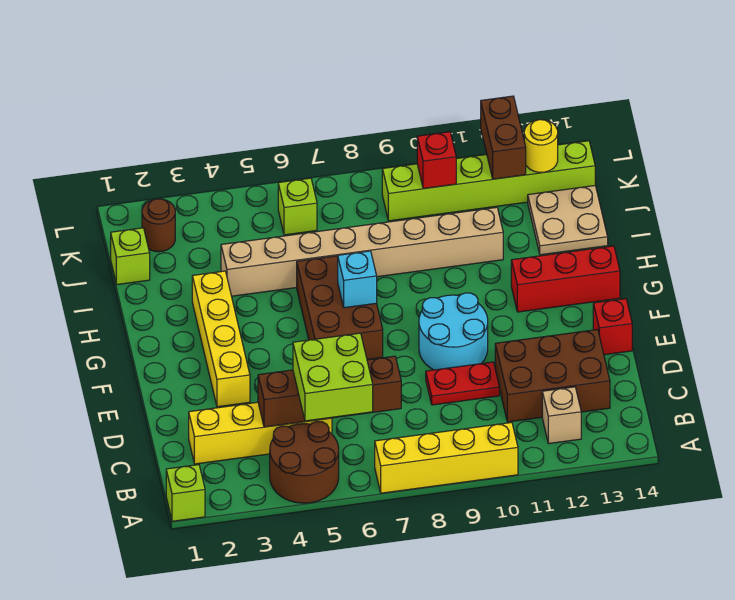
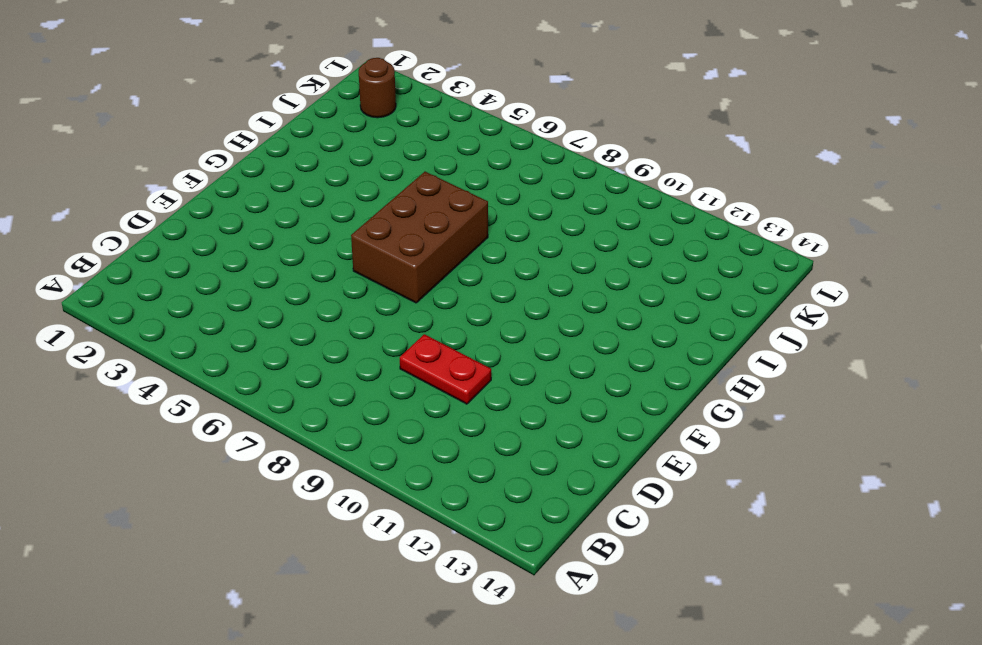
none -> lime 1x1 brick [166,465,205,521]
none -> brown 2x2 round brick [270,421,339,503]
none -> yellow 1x4 brick [375,422,518,493]

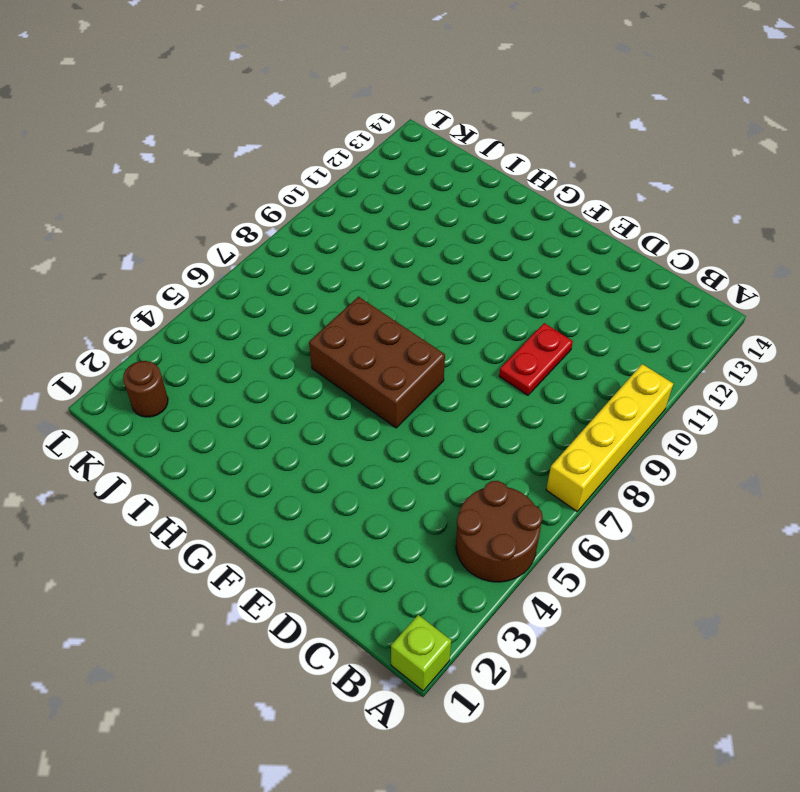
none -> tan 1x1 brick [542,387,581,444]
none -> yellow 1x4 brick [189,402,332,464]
none -> brown 2x3 brick [495,330,610,422]

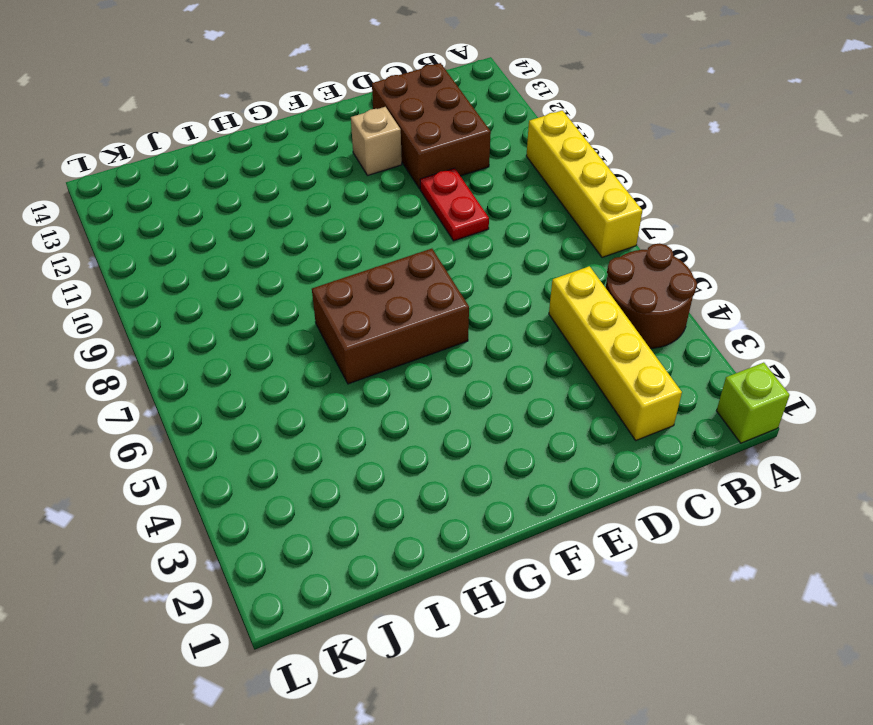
tan 1x1 brick [351,107,402,176] -> tan 1x1 brick moved to [542,387,581,444]
none -> yellow 1x4 brick [192,271,250,407]
none -> cyan 2x2 round brick [419,293,488,370]
none -> red 1x1 brick [593,299,632,355]

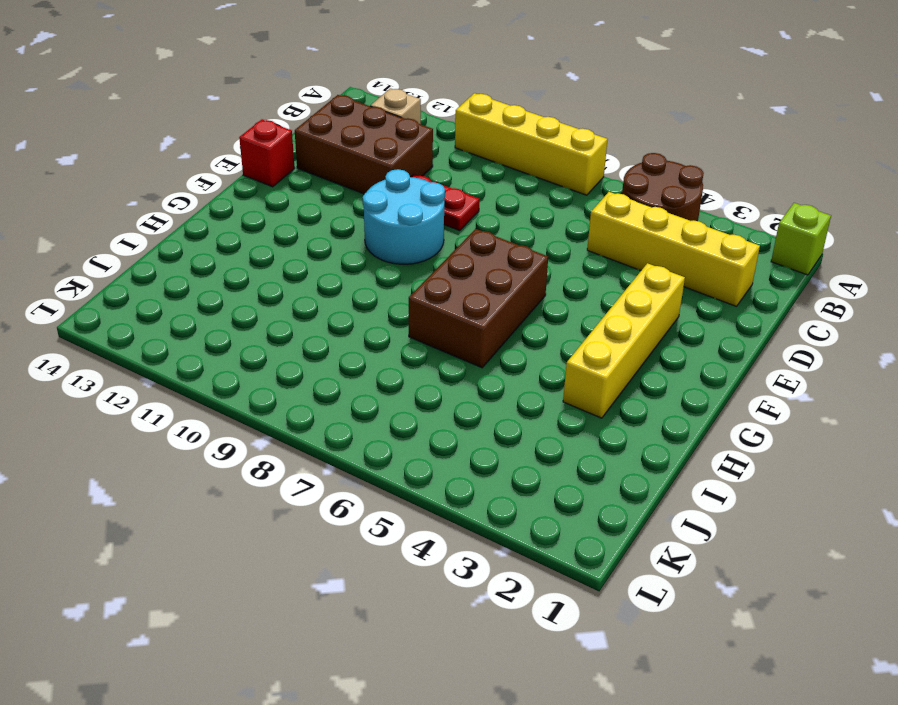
none -> red 1x3 brick [511,246,620,312]
none -> tan 1x8 brick [221,207,503,296]
none -> tan 2x2 plate [528,185,608,255]

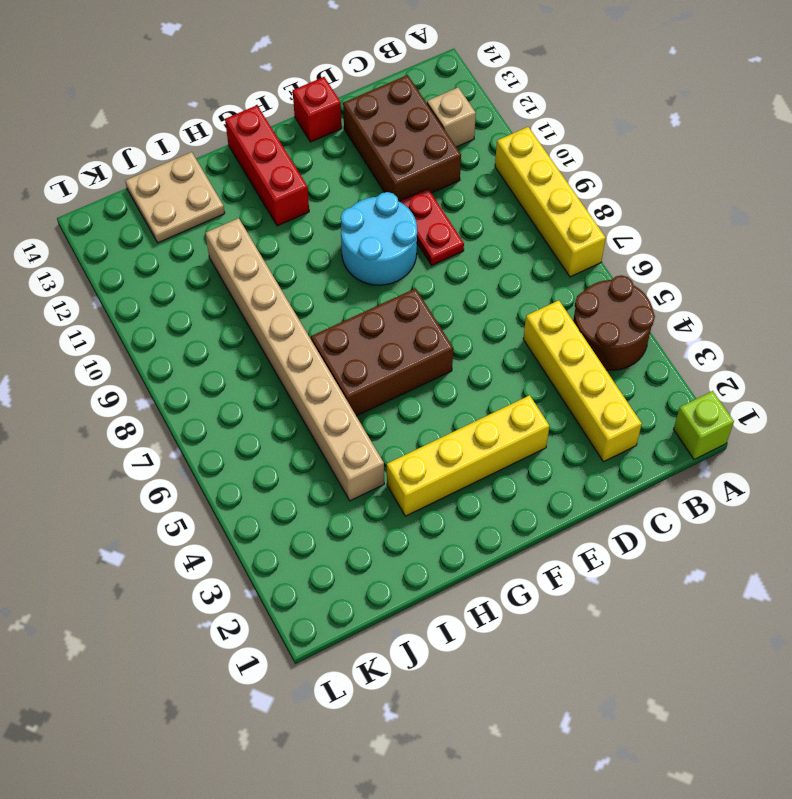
none -> lime 1x1 brick [111,228,150,285]
none -> brown 1x1 round brick [142,199,175,252]
none -> lime 1x1 brick [278,178,317,235]

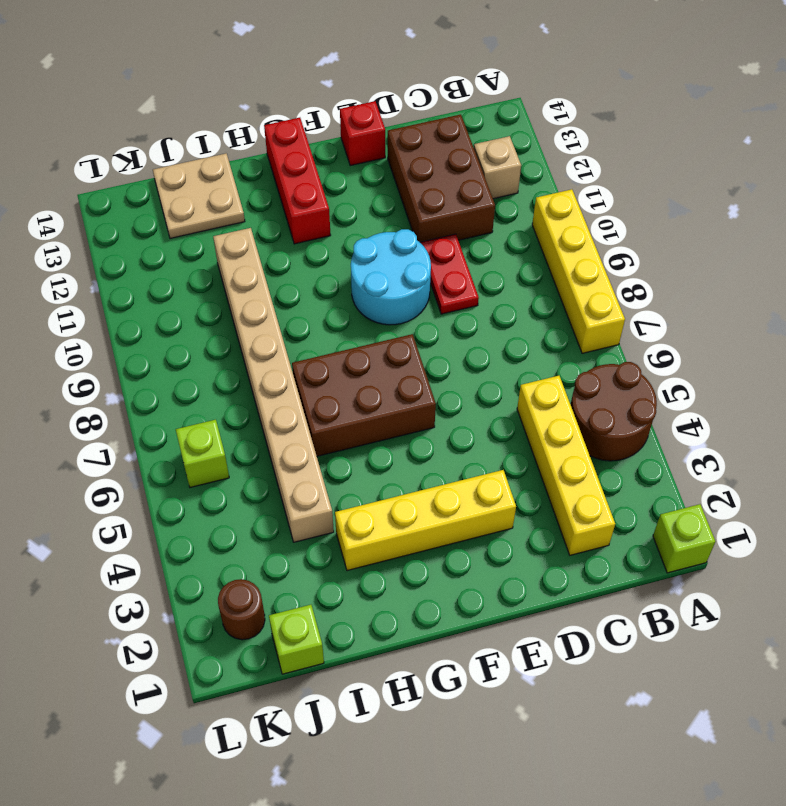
none -> lime 1x6 brick [382,141,595,221]
none -> brown 1x4 brick [258,356,401,427]
none -> cyan 1x1 brick [338,251,377,308]

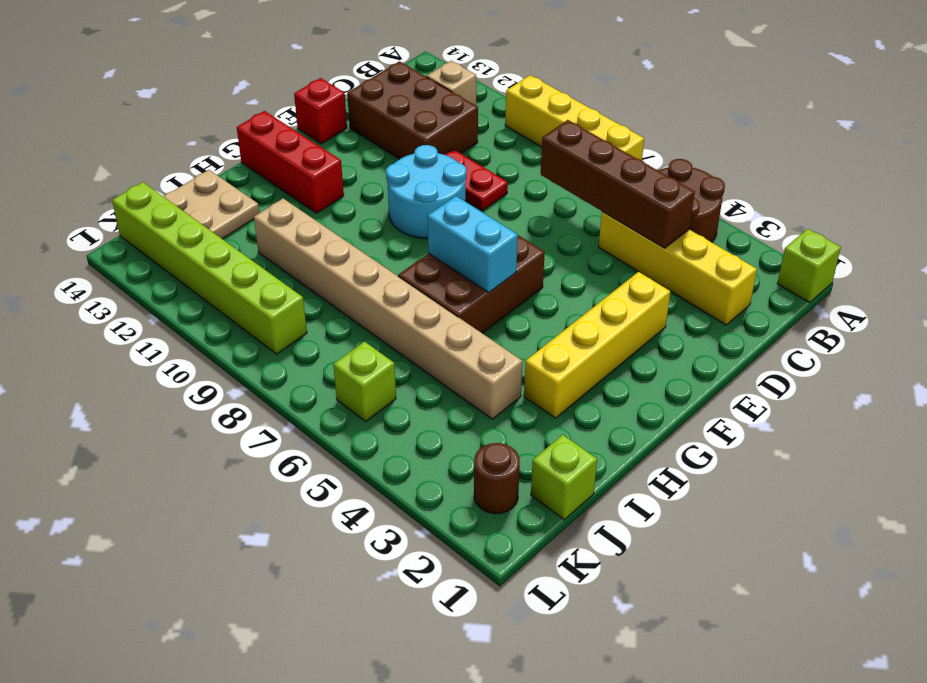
cyan 1x2 brick [428,196,518,292] -> cyan 1x1 brick [338,251,377,308]
none -> red 1x1 brick [417,132,456,189]
none -> brown 1x2 brick [481,96,526,179]
none -> yellow 1x1 round brick [524,120,558,172]

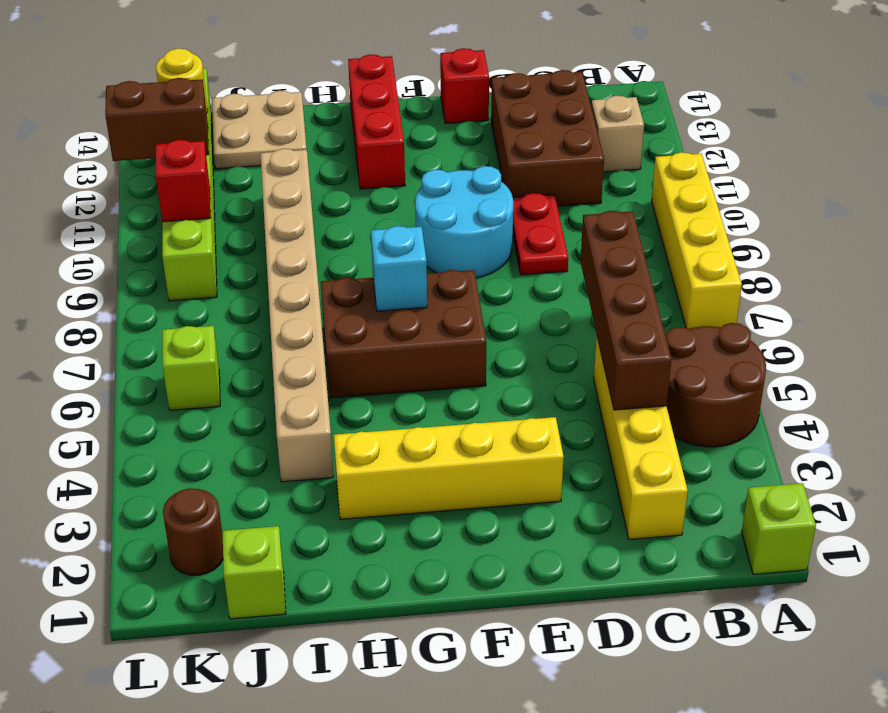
none -> lime 2x2 brick [293,333,373,421]

